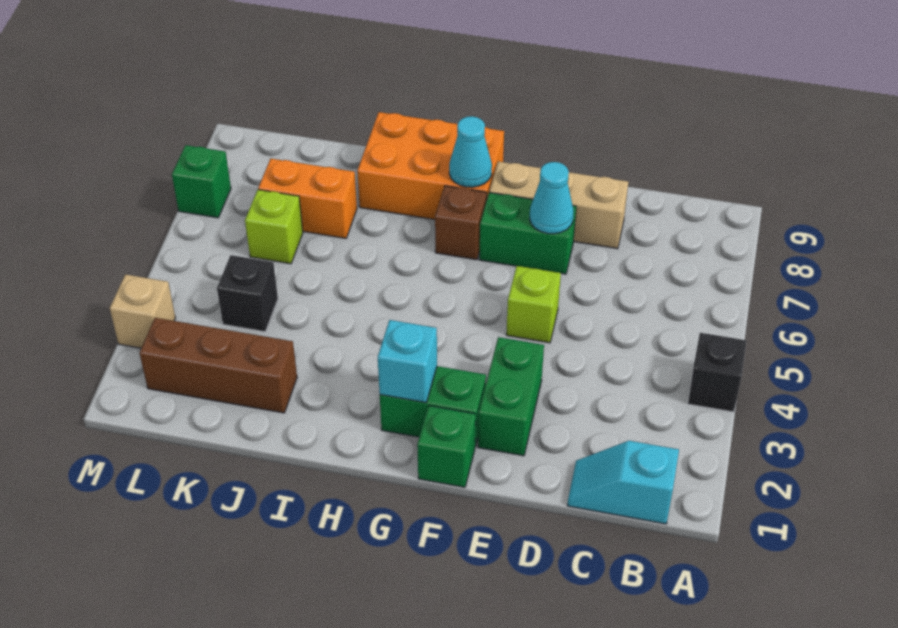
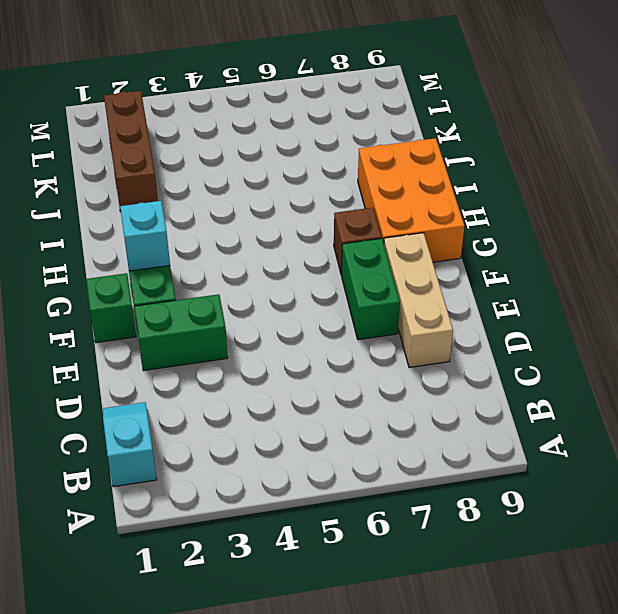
none -> black 1x1 brick [688,333,746,412]
none -> lime 1x1 brick [506,266,561,343]
none -> orange 1x2 brick [258,159,357,238]

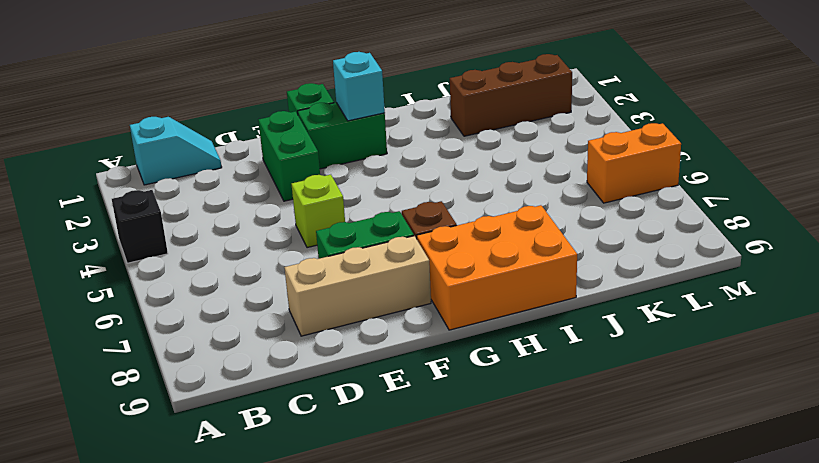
orange 1x2 brick [587,123,681,203] -> orange 1x2 brick moved to [258,159,357,238]
none -> black 1x1 brick [217,255,278,332]
none -> lime 1x1 brick [245,190,303,264]
none -> tan 1x1 brick [110,274,175,348]

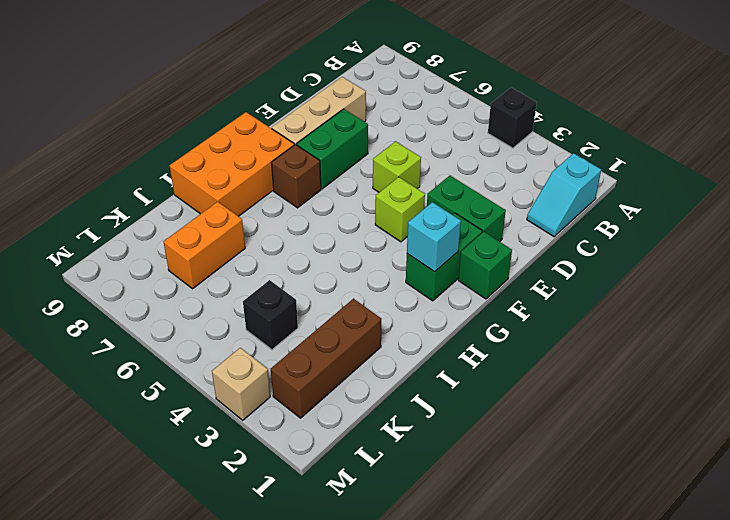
lime 1x1 brick [375,177,425,242] -> lime 1x1 brick moved to [245,190,303,264]
none -> green 1x1 brick [172,145,231,218]
none -> cyan 1x1 cone [530,162,574,234]
none -> cyan 1x1 cone [449,116,492,187]

